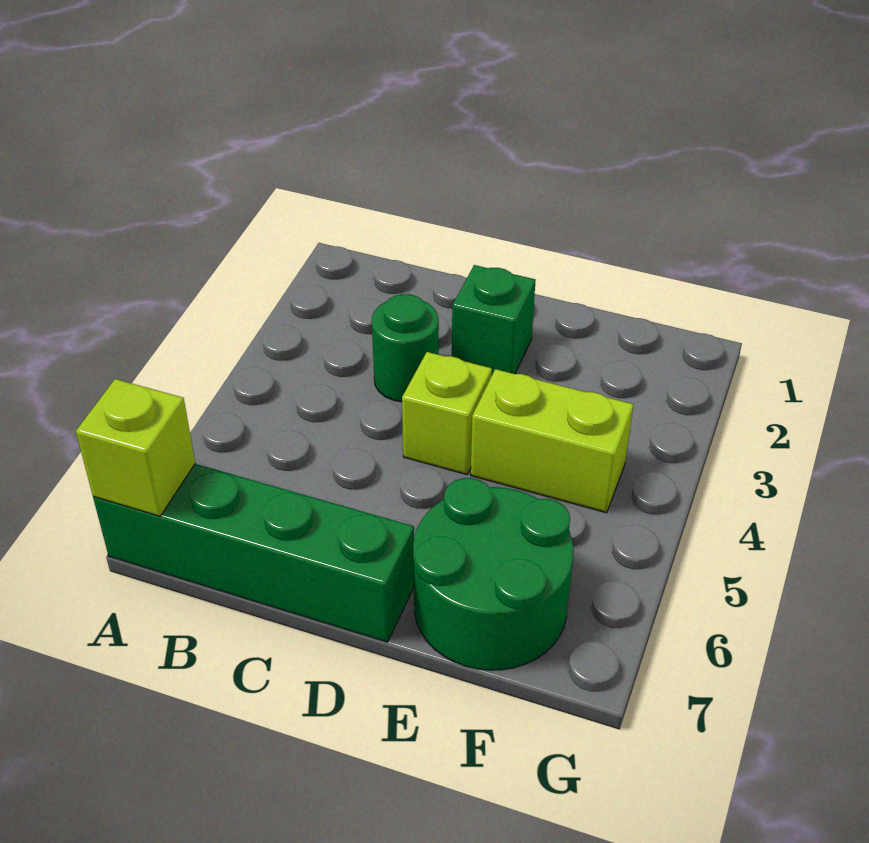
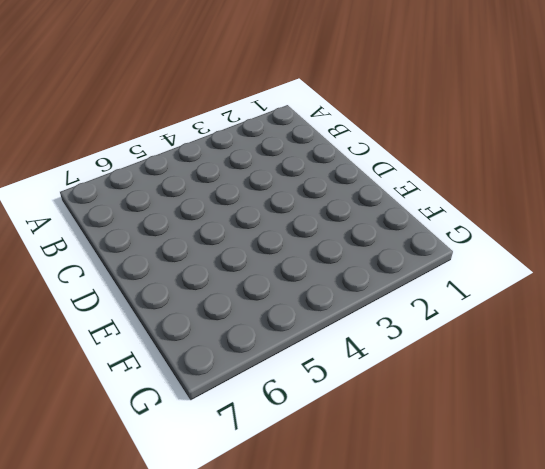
none -> green 1x4 brick [93,464,414,642]
none -> green 1x1 round brick [372,294,439,402]

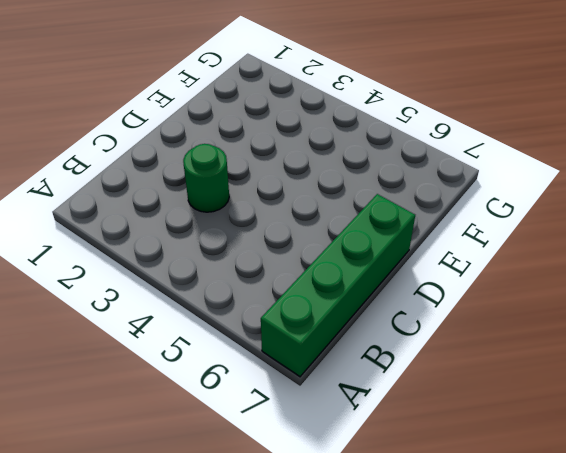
none -> green 1x1 brick [452,265,536,374]
none -> lime 1x1 brick [402,352,492,474]

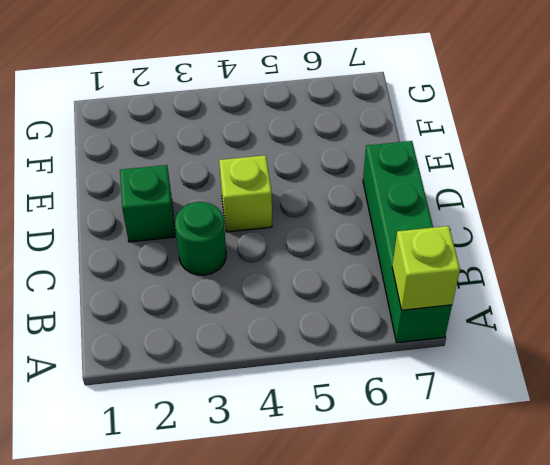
none -> lime 1x2 brick [471,369,634,513]
none -> green 2x2 round brick [413,478,574,670]

